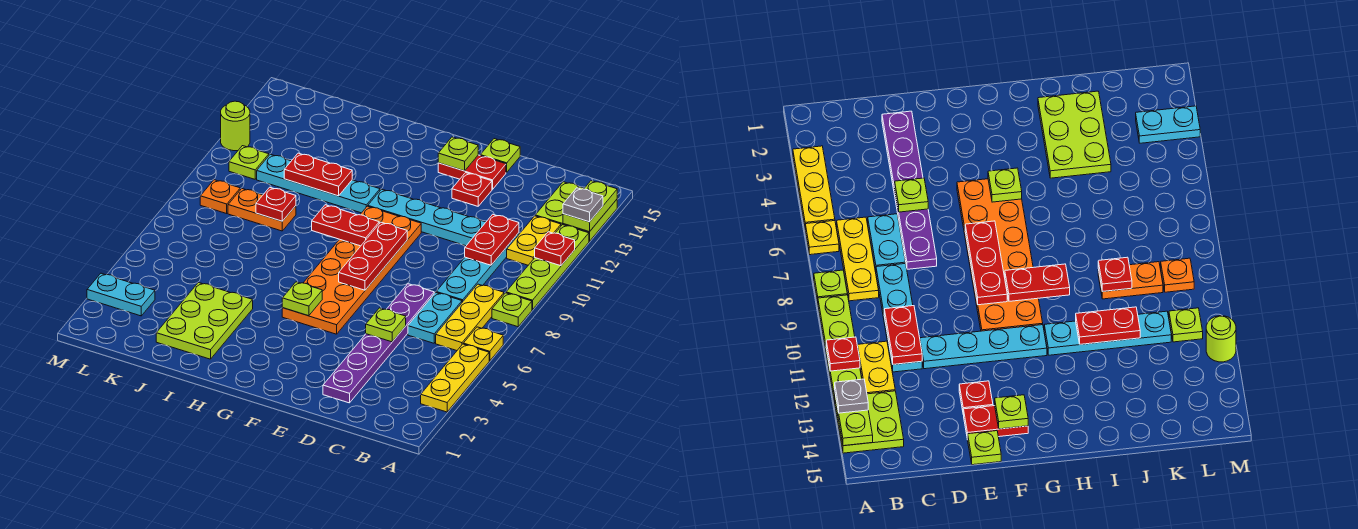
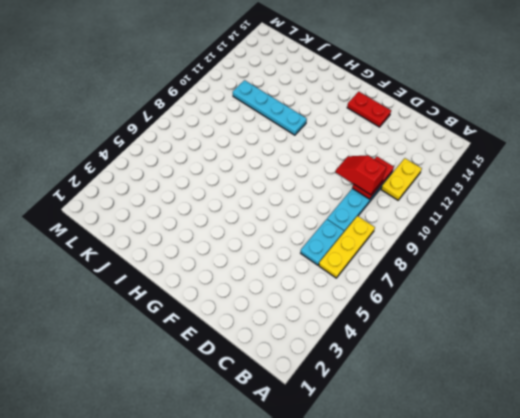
red 1x2 slope [336,155,386,195] -> none
none -> yellow 1x3 plate [421,344,489,412]
none -> yellow 1x1 plate [463,327,503,361]
none -> lime 1x1 plate [492,293,532,327]
none -> lime 1x4 plate [506,225,589,310]

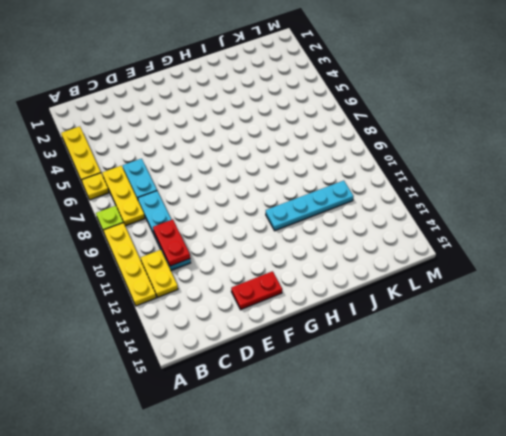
yellow 1x4 plate [103,223,156,306] -> lime 1x4 plate [506,225,589,310]
none -> lime 2x2 plate [535,182,617,241]
none -> purple 1x6 plate [323,284,434,403]
none -> cyan 1x4 plate [368,189,486,246]
none -> red 1x1 plate [452,173,492,206]

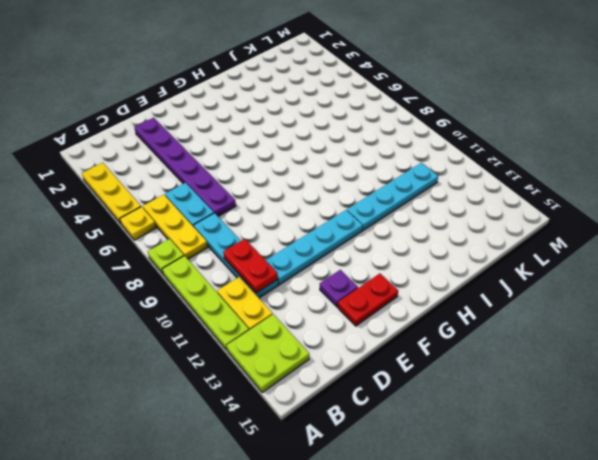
purple 1x1 plate [320,270,358,307] -> red 1x1 plate [452,173,492,206]
none -> lime 1x1 plate [480,139,520,172]
none -> orange 2x6 plate [282,206,421,334]
none -> lime 2x3 plate [156,283,253,359]
none -> orange 1x2 plate [228,189,296,231]

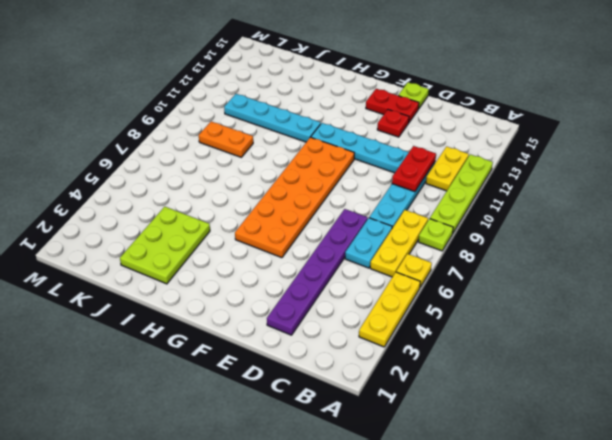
none -> lime 2x2 plate [535,182,617,241]
none -> cyan 1x2 plate [87,273,155,316]
none -> orange 1x1 plate [200,180,240,214]
none -> lime 1x1 plate [229,146,269,179]

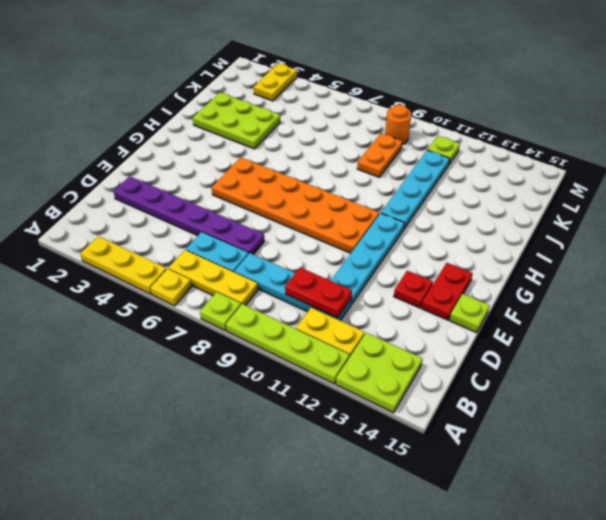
yellow 1x2 plate [254,64,297,101] -> cyan 1x2 plate [87,273,155,316]
orange 1x1 round brick [385,105,411,144] -> orange 1x1 plate [200,180,240,214]
none -> lime 1x1 round brick [221,101,250,151]
none -> red 1x1 plate [535,232,575,266]
none -> lime 1x2 plate [563,181,617,232]
none -> lime 1x1 plate [366,308,406,342]

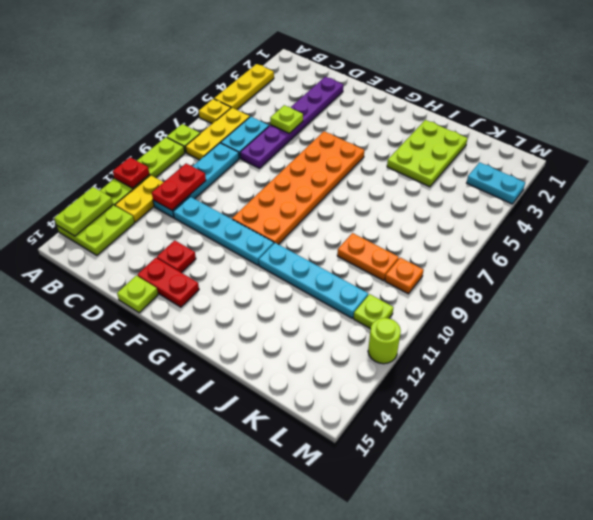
none -> red 1x3 plate [339,222,407,290]
none -> lime 1x1 plate [438,137,478,171]
none -> lime 1x1 plate [282,282,322,316]
none -> red 1x2 plate [312,205,379,246]

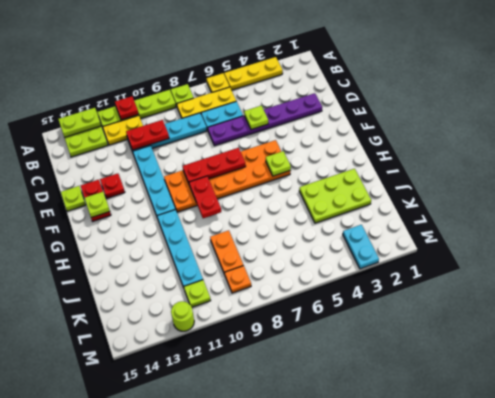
none -> red 1x2 plate [284,153,352,196]
none -> red 1x1 plate [256,187,296,221]
none -> grey 1x1 plate [563,188,603,222]

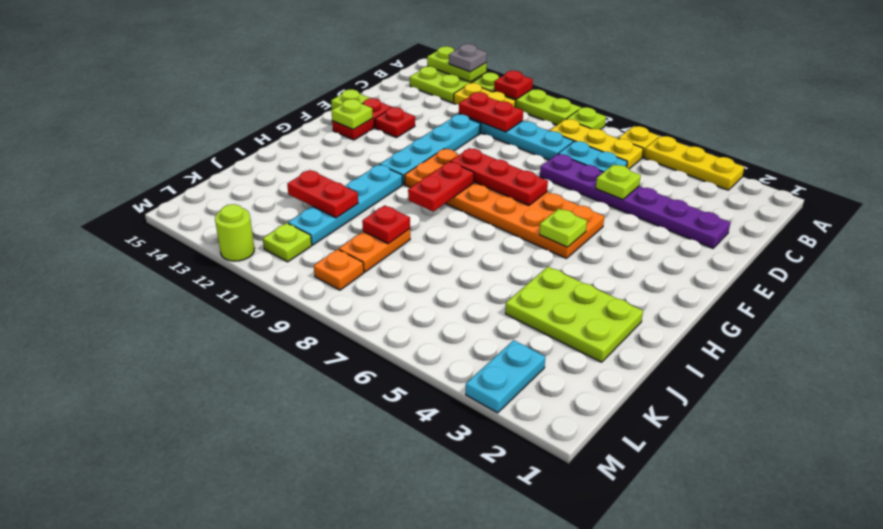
red 1x2 plate [287,170,358,218] -> red 1x2 plate turned to [284,153,352,196]

